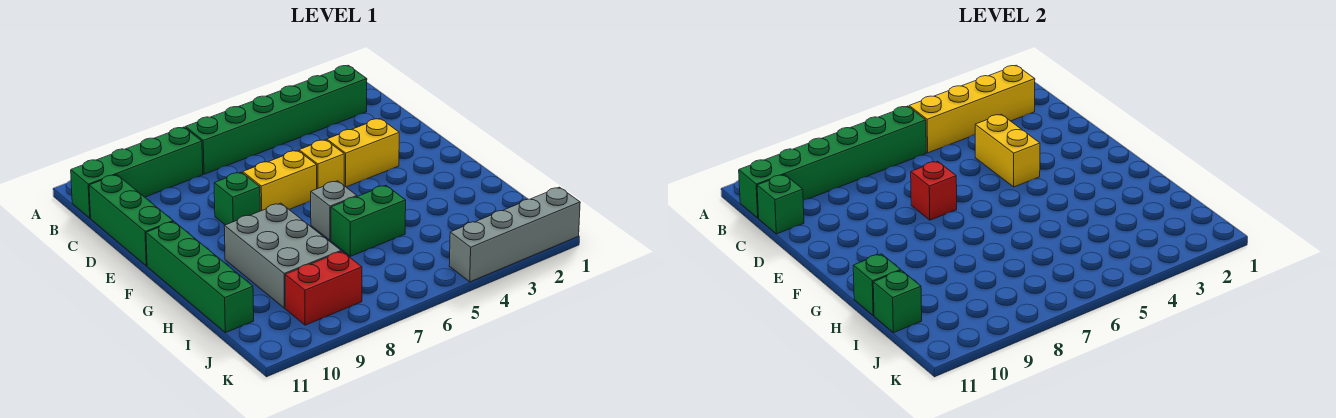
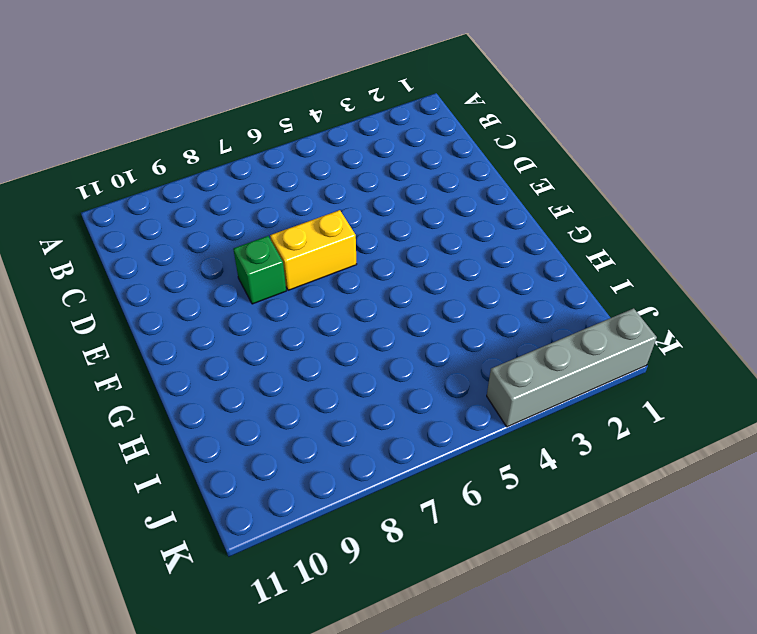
none -> green 1x6 brick [185,65,367,174]
none -> green 1x4 brick [71,127,203,218]
none -> green 1x3 brick [89,175,173,266]

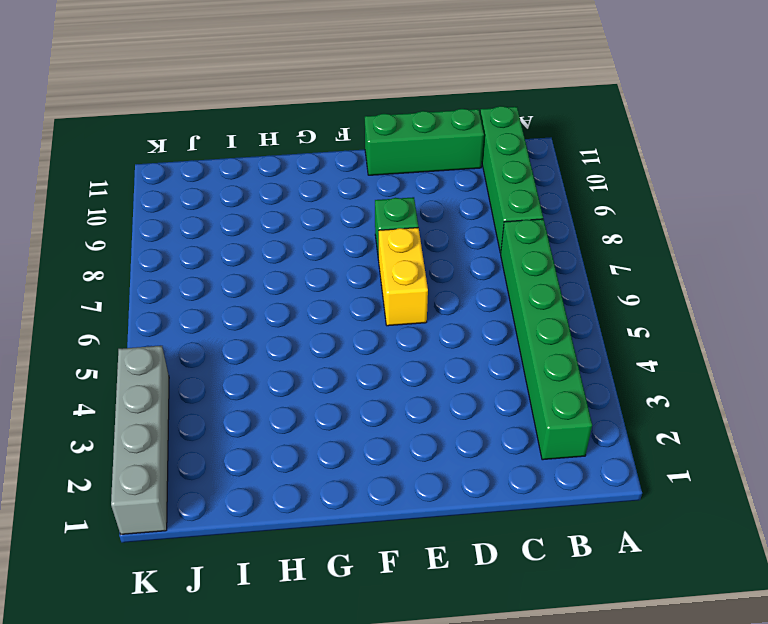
none -> yellow 1x2 brick [327,119,399,187]
none -> yellow 1x1 brick [299,140,344,189]
none -> green 1x4 brick [146,222,254,333]

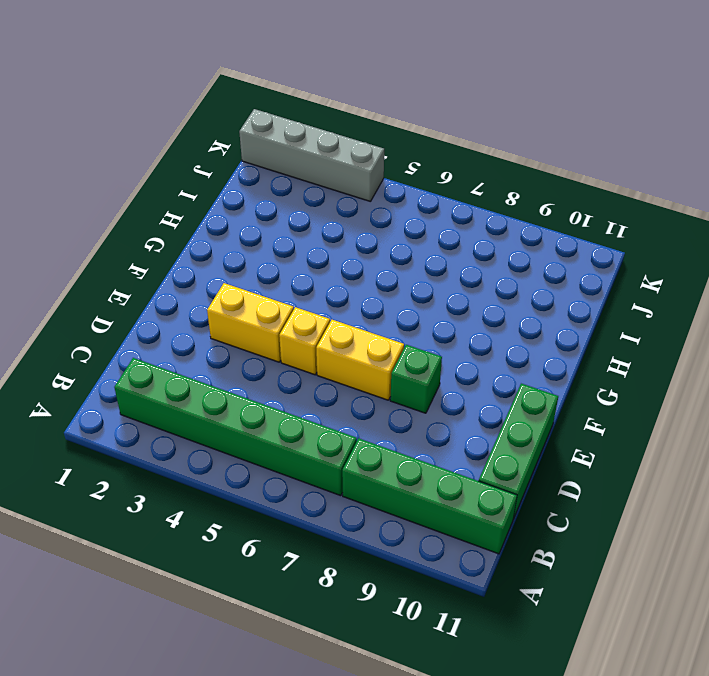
none -> green 1x4 brick [146,222,254,333]
none -> grey 1x1 brick [311,181,357,240]
none -> grey 2x3 brick [224,203,341,308]

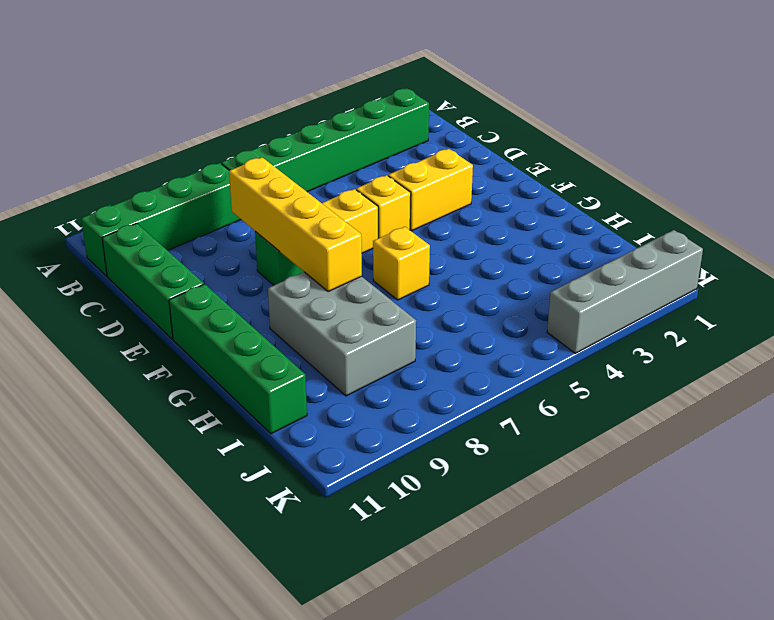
yellow 1x4 brick [229,157,362,292] -> yellow 1x4 brick turned to [909,65,1035,153]
yellow 1x1 brick [373,227,430,300] -> grey 1x1 brick [311,181,357,240]
none -> green 1x2 brick [331,185,406,256]
none -> red 1x2 brick [285,252,362,325]
none -> green 1x6 brick [739,106,926,218]

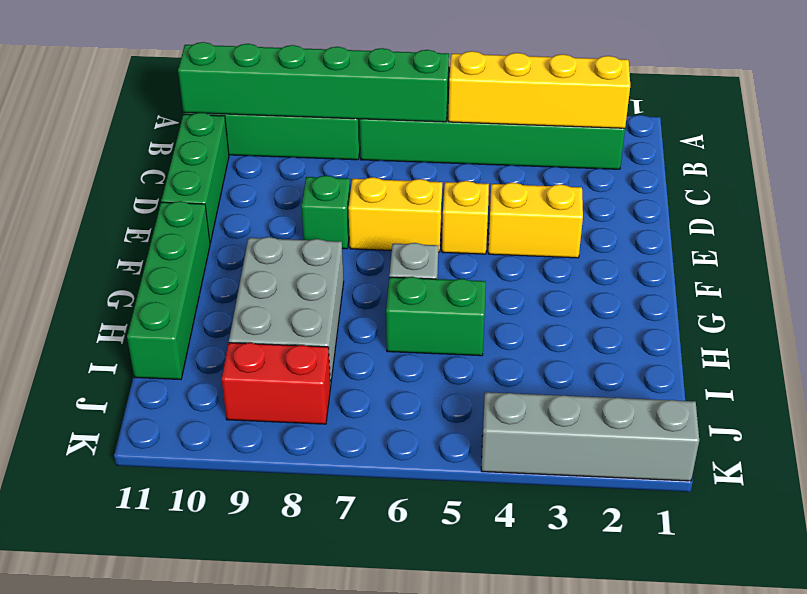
none -> green 1x1 brick [757,175,804,234]
none -> yellow 1x2 brick [975,114,1040,187]
none -> red 1x1 brick [911,161,957,220]

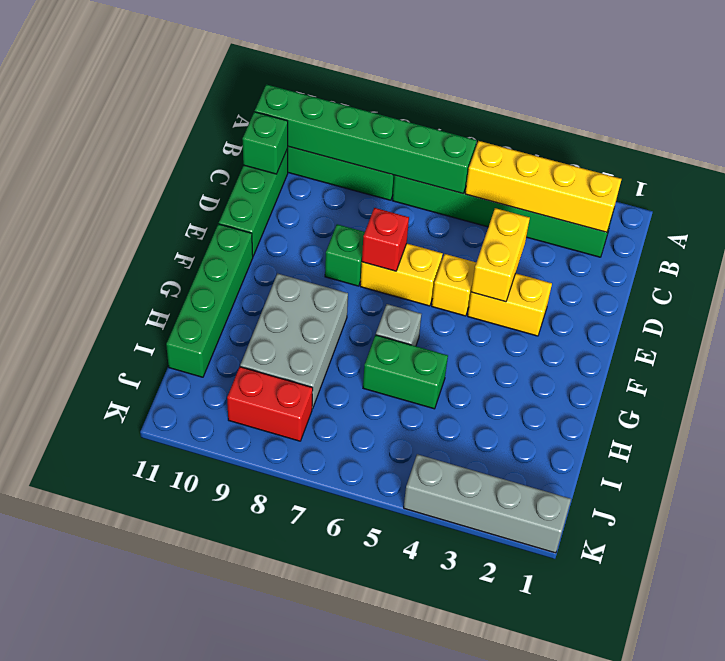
none -> green 1x1 brick [853,254,901,316]
none -> green 1x1 brick [873,270,922,333]

